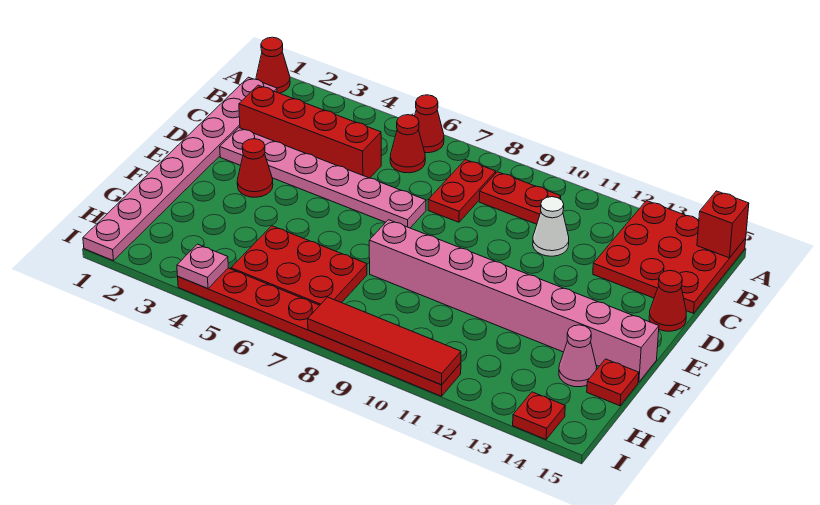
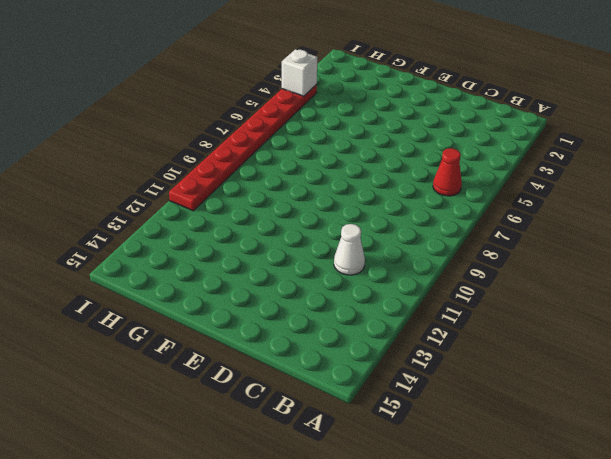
white 1x1 brick [282,49,317,96] -> pink 1x1 plate [177,244,228,289]
none -> red 1x1 cone [256,37,290,93]
none -> red 1x1 cone [415,95,444,153]
none -> red 3x3 plate [593,201,746,313]

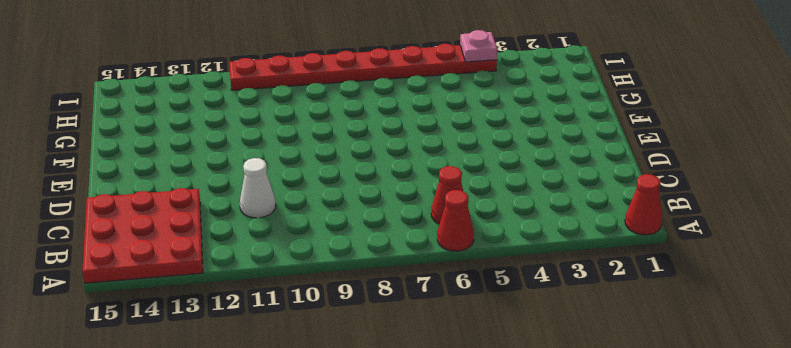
none -> pink 1x8 plate [83,77,277,261]
none -> red 1x2 plate [428,160,496,222]
none -> red 1x2 plate [479,172,561,224]

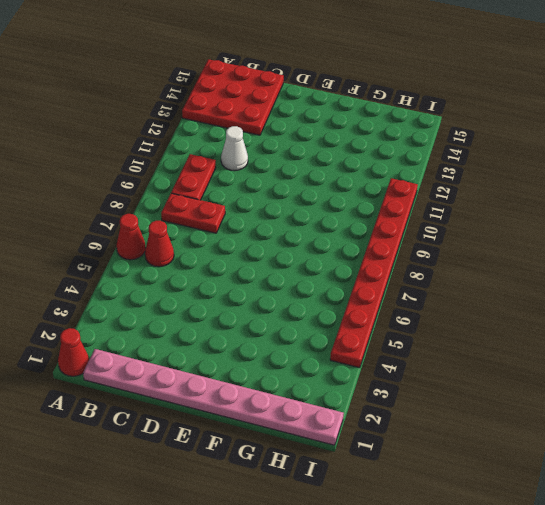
none -> red 1x4 brick [239,85,381,178]
none -> pink 1x6 plate [220,128,426,228]
none -> red 1x1 cone [649,271,686,331]

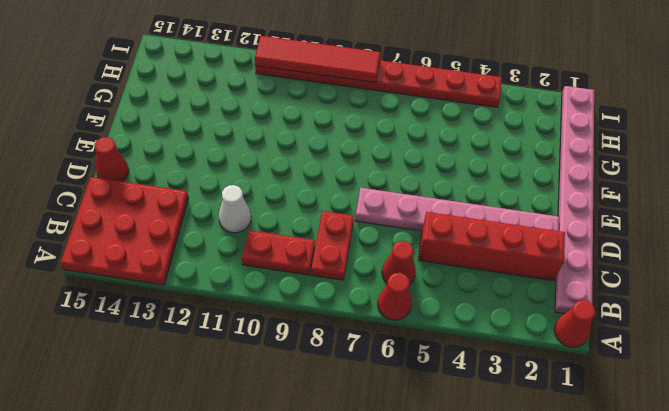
none -> red 1x1 cone [237,139,273,197]
none -> pink 1x8 brick [369,220,659,382]
none -> red 2x3 plate [231,226,367,305]

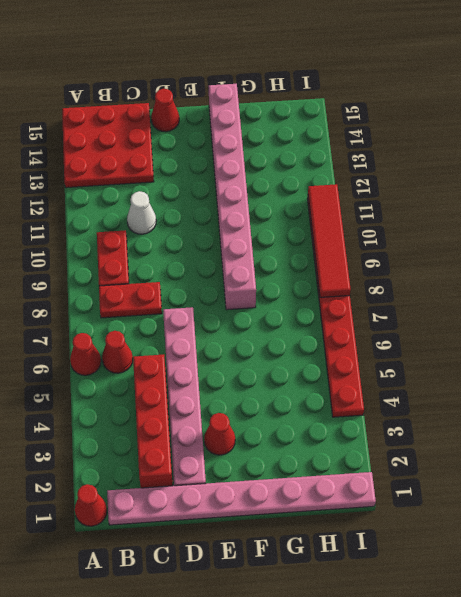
none -> red 2x3 plate [231,226,367,305]
none -> pink 1x1 cone [559,325,597,387]
none -> red 1x1 plate [587,359,639,406]

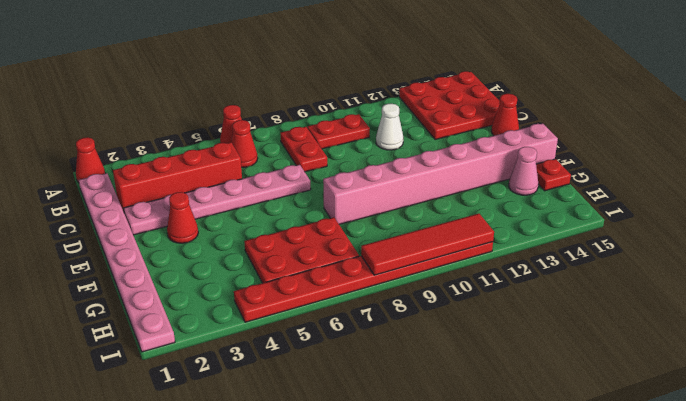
none -> red 1x1 plate [513,392,565,439]
none -> red 1x1 brick [697,191,749,258]
none -> pink 1x1 plate [177,244,228,289]

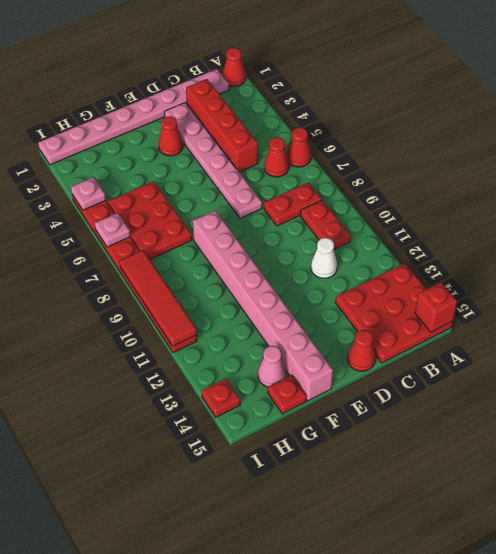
pink 1x1 plate [95,213,130,247] -> none

